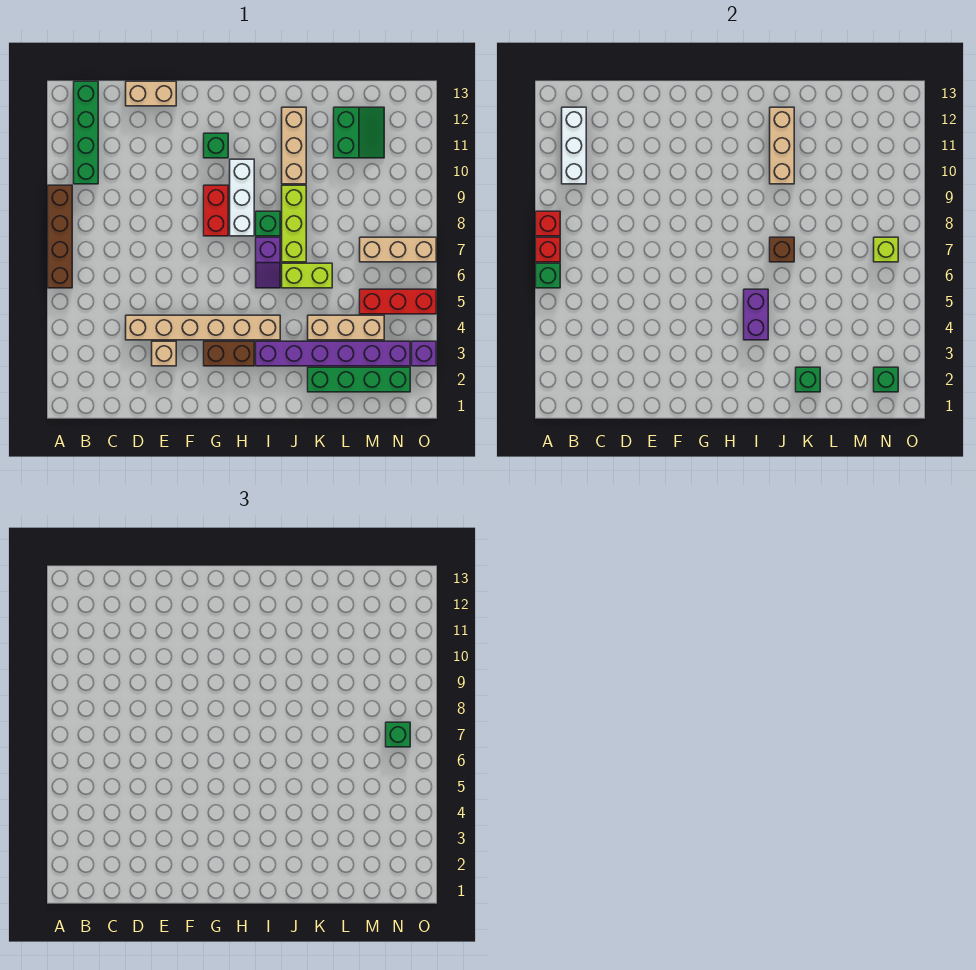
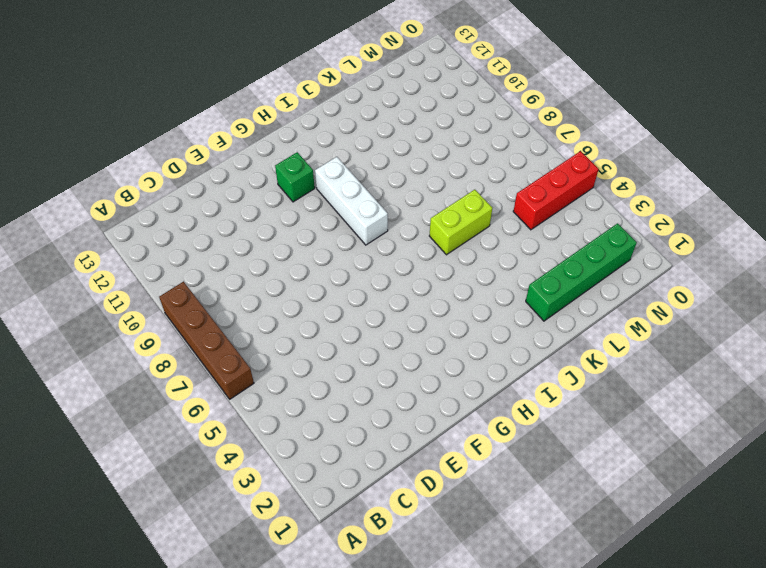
none -> green 1x4 brick [74,81,98,184]
none -> tan 1x6 brick [126,315,280,340]
none -> tan 1x2 brick [126,81,176,106]
none -> tan 1x1 brick [152,341,176,366]

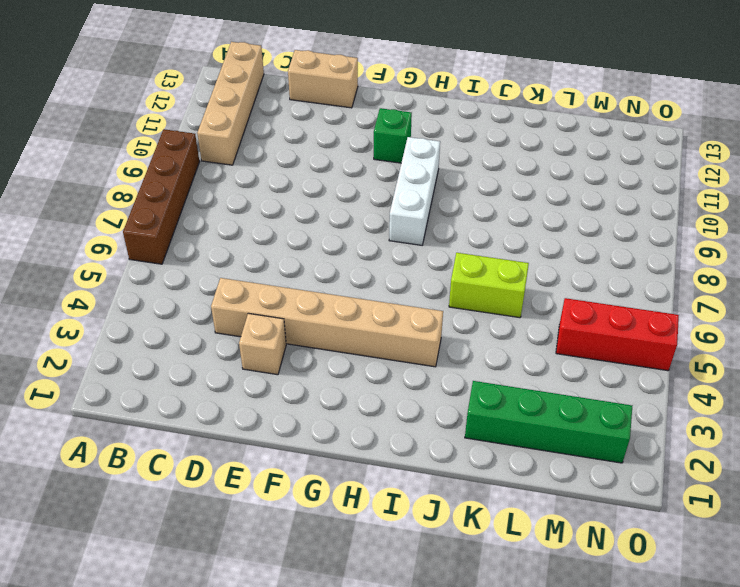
tan 1x4 brick [197,42,264,165] -> green 1x4 brick [74,81,98,184]
none -> brown 1x2 brick [204,341,254,366]
none -> red 1x2 brick [204,185,228,236]
none -> purple 1x6 brick [256,341,410,366]
none -> purple 1x2 slope [256,237,280,288]

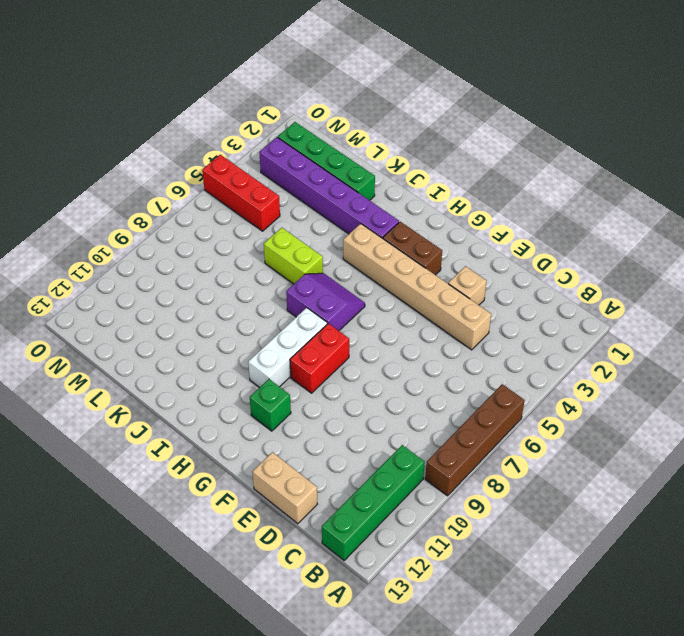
purple 2x2 slope [286,273,365,331] -> purple 1x2 slope [256,237,280,288]
none -> green 1x1 brick [256,211,280,236]
none -> lime 1x3 brick [282,185,306,262]
none -> tan 1x3 brick [282,107,306,184]
none -> tan 1x3 brick [308,315,384,340]

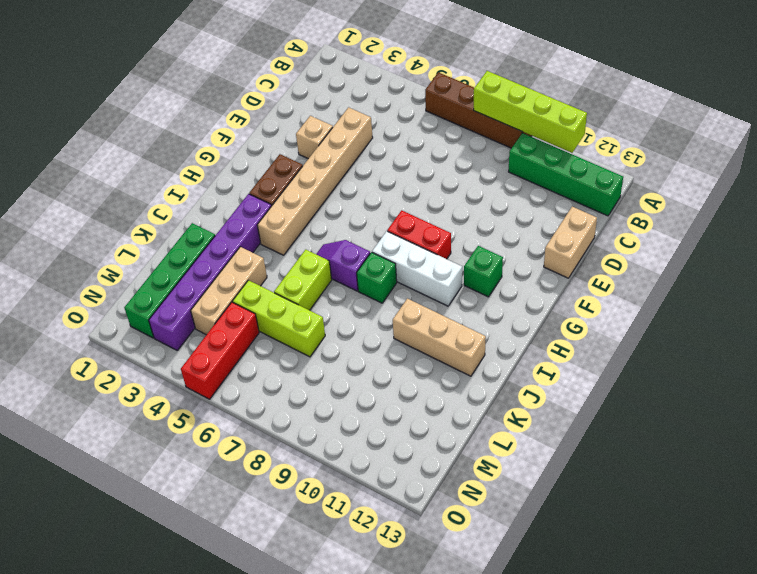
lime 1x4 brick [474,71,587,153] -> red 1x1 brick [536,211,560,236]
lime 1x3 brick [233,280,325,357] -> lime 1x3 brick moved to [282,185,306,262]
none -> green 2x2 slope [334,107,384,158]
none -> tan 1x3 brick [360,237,436,262]
none -> purple 1x1 brick [412,341,436,366]
none -> green 1x1 brick [536,263,560,288]

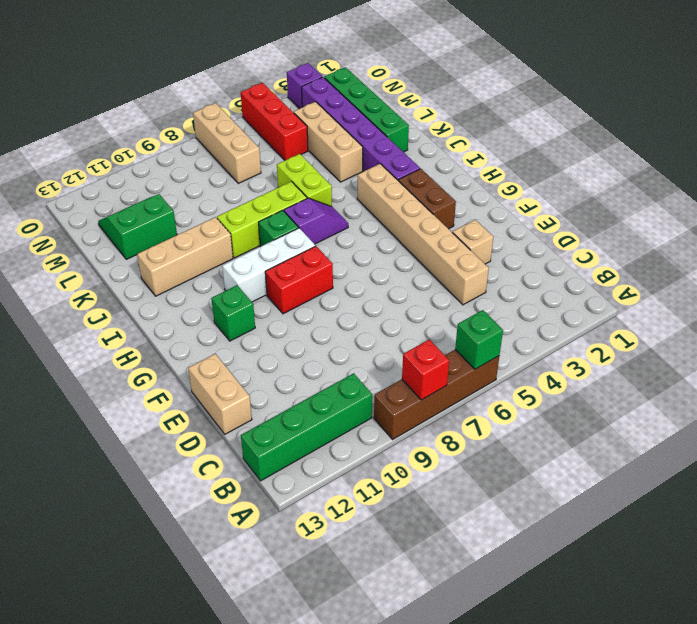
none -> red 1x1 brick [536,237,560,262]
none -> white 1x3 brick [562,107,586,184]
none -> purple 1x2 brick [744,289,768,340]
none -> brown 1x1 brick [770,237,794,262]

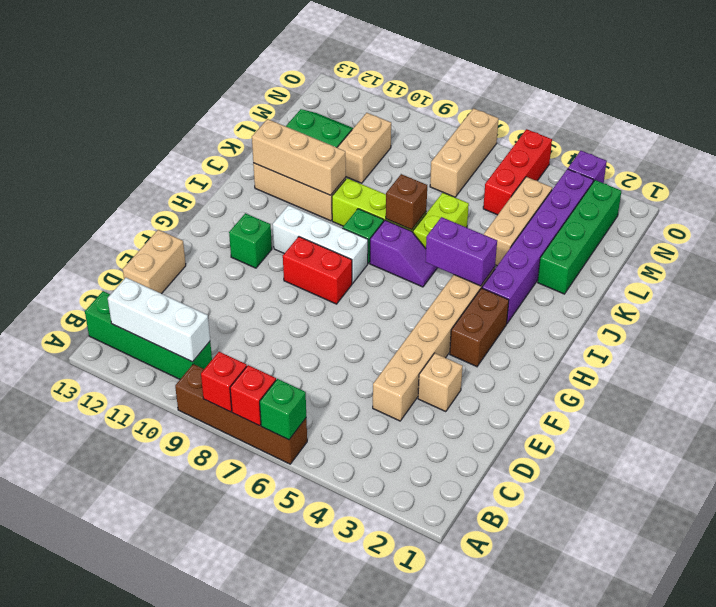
tan 1x2 brick [337,113,391,183] -> none
none -> green 1x1 brick [796,367,820,392]
none -> green 1x1 brick [874,367,898,392]
none -> lime 1x1 brick [874,237,898,262]
none -> green 1x1 brick [386,722,410,747]

